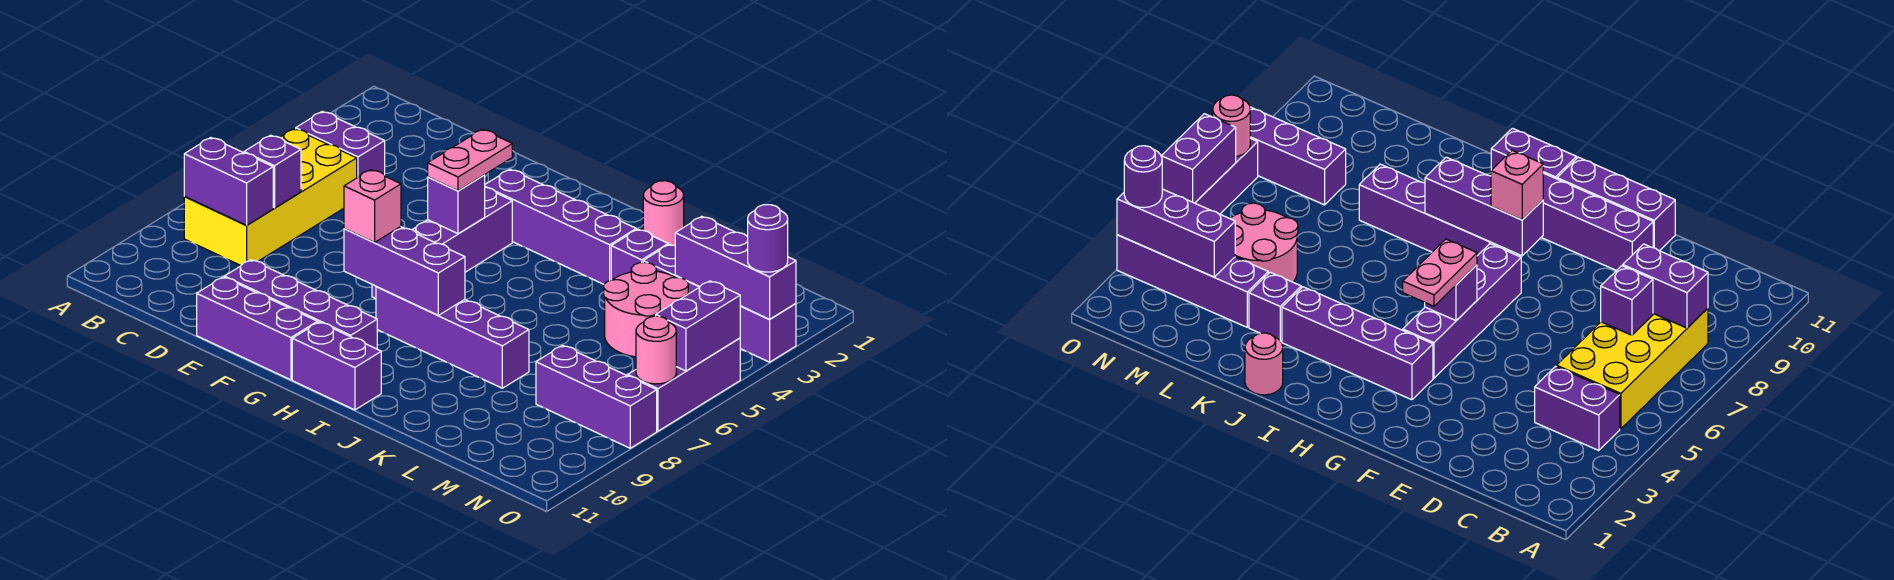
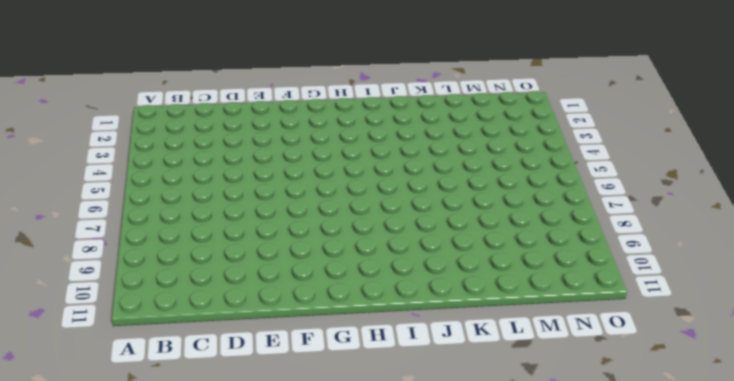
none -> purple 1x2 brick [296,111,385,178]
none -> yellow 2x4 brick [184,129,357,265]
none -> purple 1x4 brick [224,260,377,349]

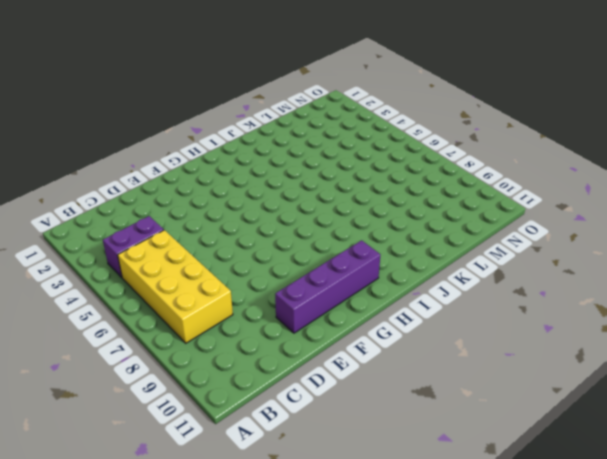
none -> purple 1x3 brick [197,277,317,380]
none -> purple 1x4 brick [485,169,636,284]
none -> purple 1x4 brick [372,187,512,299]

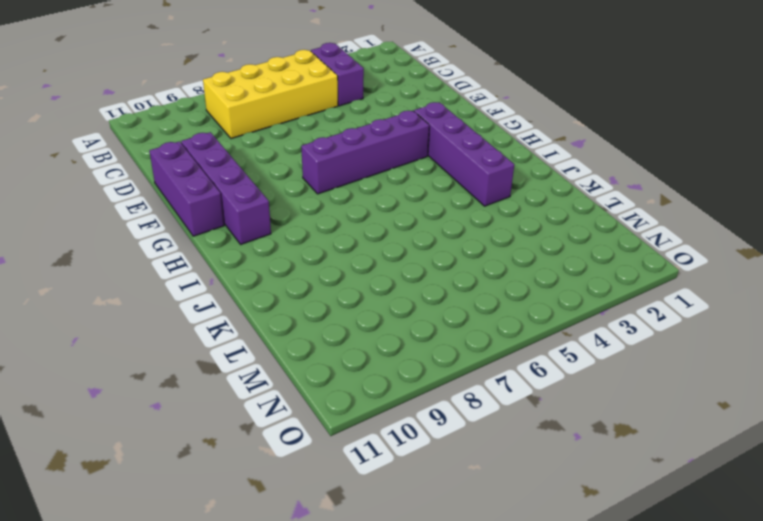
none -> purple 1x4 brick [376,287,529,388]
none -> purple 1x2 brick [292,322,381,410]
none -> pink 1x1 round brick [643,181,684,245]

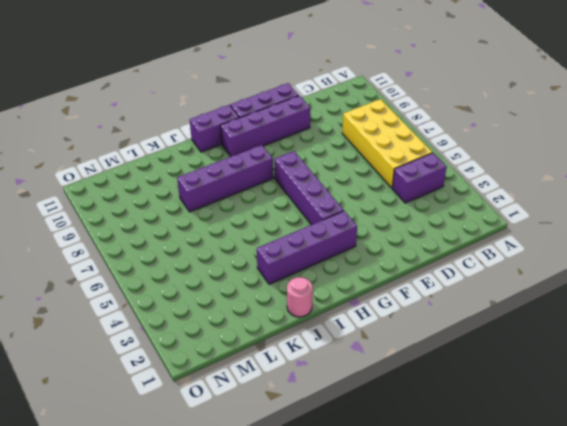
none -> purple 1x1 brick [611,229,668,280]
none -> purple 1x4 brick [643,244,796,362]
none -> pink 2x2 round brick [604,262,688,357]

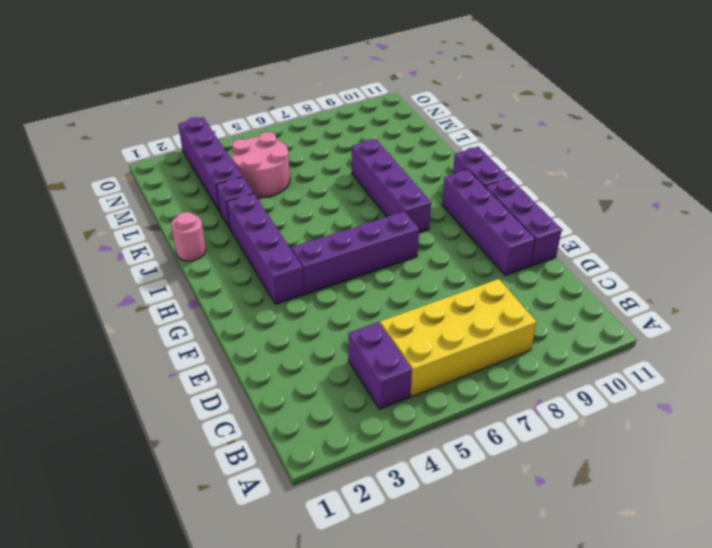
none -> purple 1x3 brick [536,346,657,448]
none -> purple 1x3 brick [628,338,740,431]
none -> purple 1x2 brick [184,138,273,225]

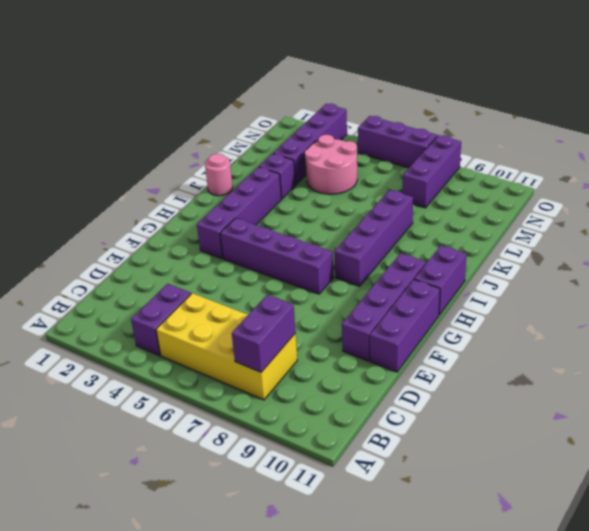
none -> purple 1x1 brick [244,135,301,208]
none -> purple 1x1 brick [428,175,485,234]
none -> purple 1x3 brick [344,227,465,315]

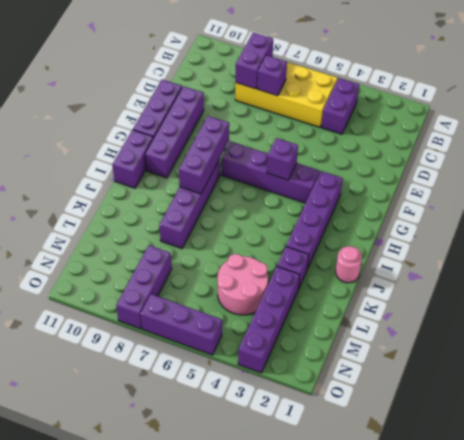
none -> purple 1x3 brick [675,216,796,319]
none -> purple 1x2 brick [656,281,740,371]
none -> pink 1x1 round brick [636,316,676,384]

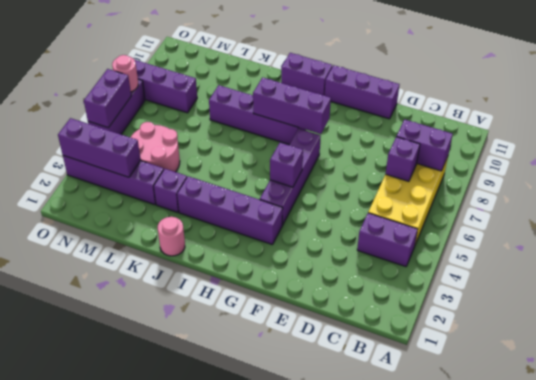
none -> purple 1x4 brick [224,260,377,349]
none -> pink 1x2 plate [428,129,512,191]
none -> pink 1x1 brick [344,170,401,242]

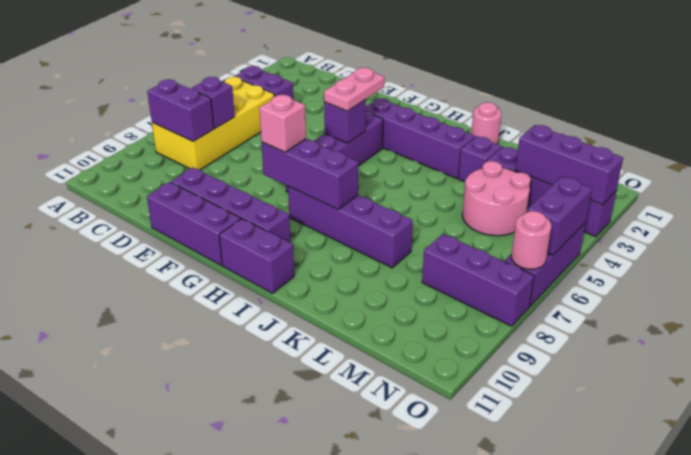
none -> purple 1x1 round brick [748,205,788,272]

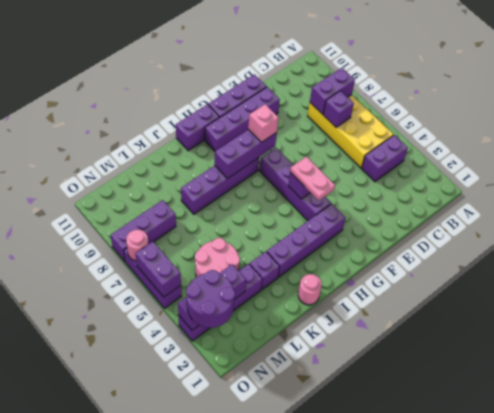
purple 2x2 round brick [186,270,235,328] -> purple 1x1 round brick [748,205,788,272]

